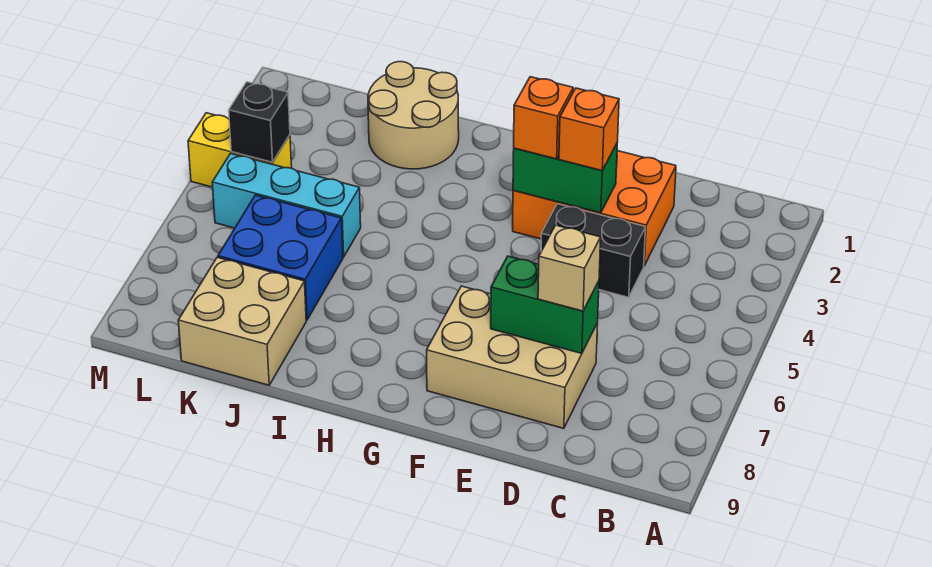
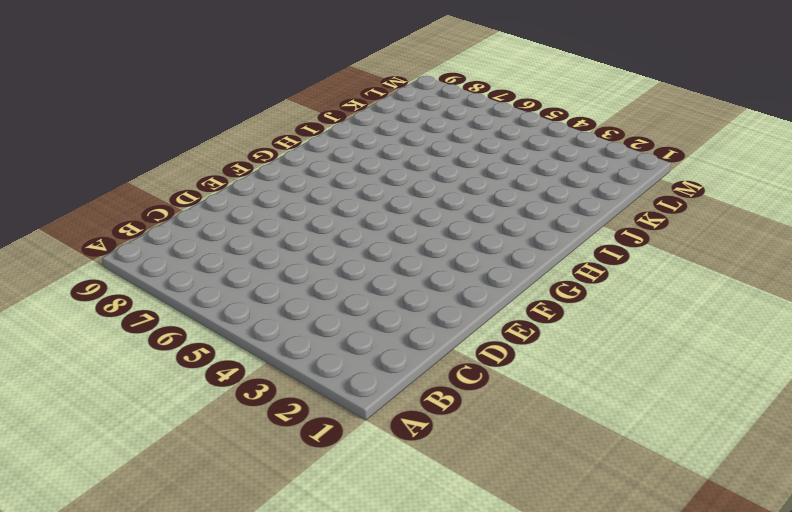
none -> orange 2x3 brick [513,151,676,266]
none -> black 1x2 brick [541,204,646,297]
none -> tan 2x3 brick [427,286,598,428]

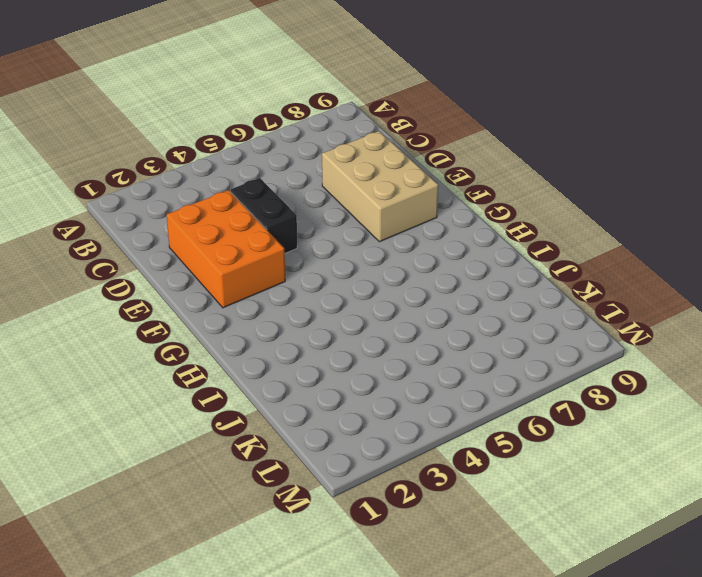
none -> tan 2x2 round brick [368,62,459,169]
none -> cyan 1x3 brick [212,154,361,257]
none -> blue 2x2 brick [218,195,343,320]

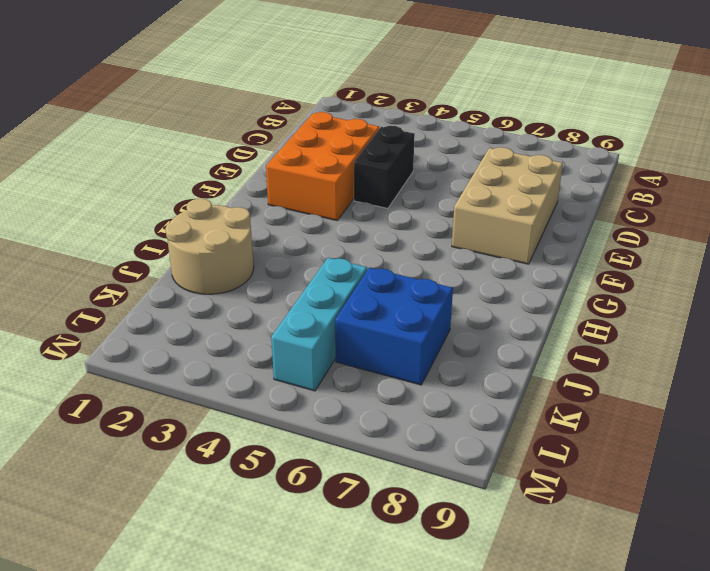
none -> tan 2x2 brick [178,257,306,385]
none -> yellow 1x2 brick [188,113,292,187]
none -> green 1x2 brick [491,256,599,353]

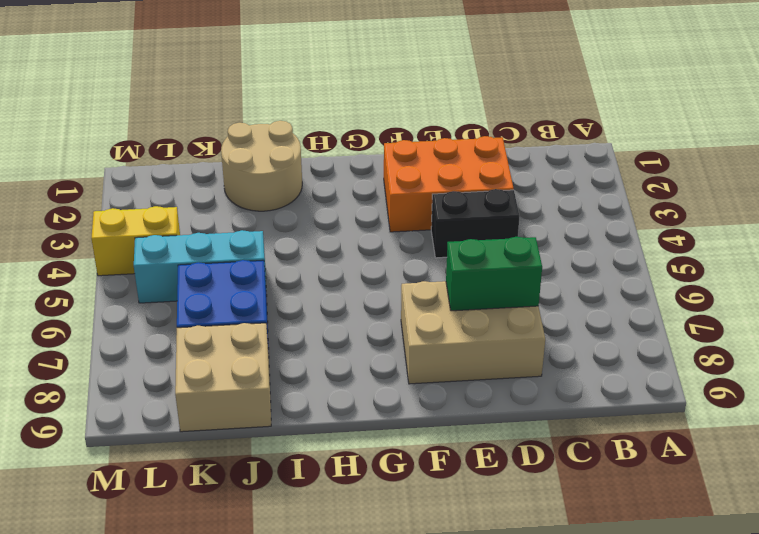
none -> green 1x2 brick [513,144,617,213]
none -> black 1x1 brick [229,82,290,162]
none -> tan 1x1 brick [538,225,601,311]

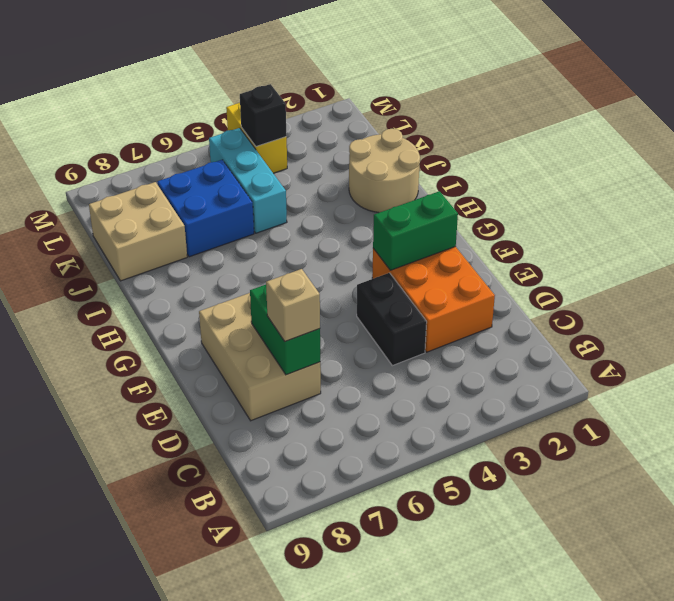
green 1x2 brick [373,191,458,270] -> green 1x2 brick turned to [513,144,617,213]
none -> orange 1x1 brick [559,88,619,171]
none -> orange 1x1 brick [514,77,573,159]

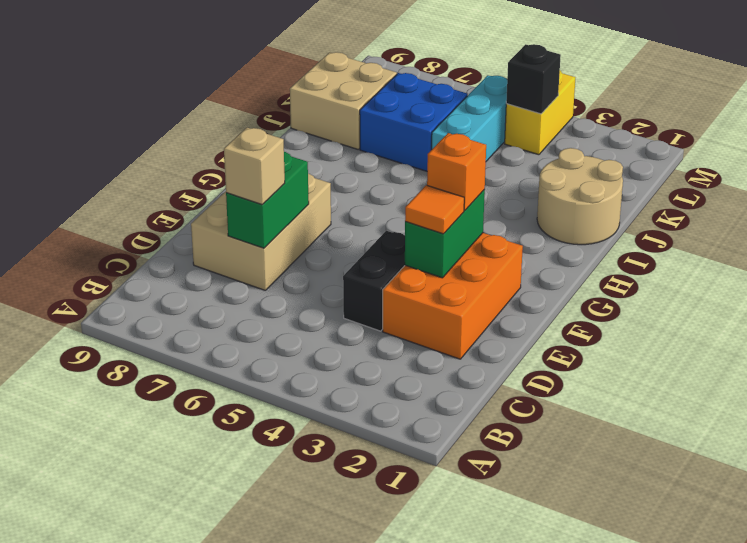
orange 1x1 tile [405,185,464,234] -> orange 1x1 brick [559,88,619,171]

